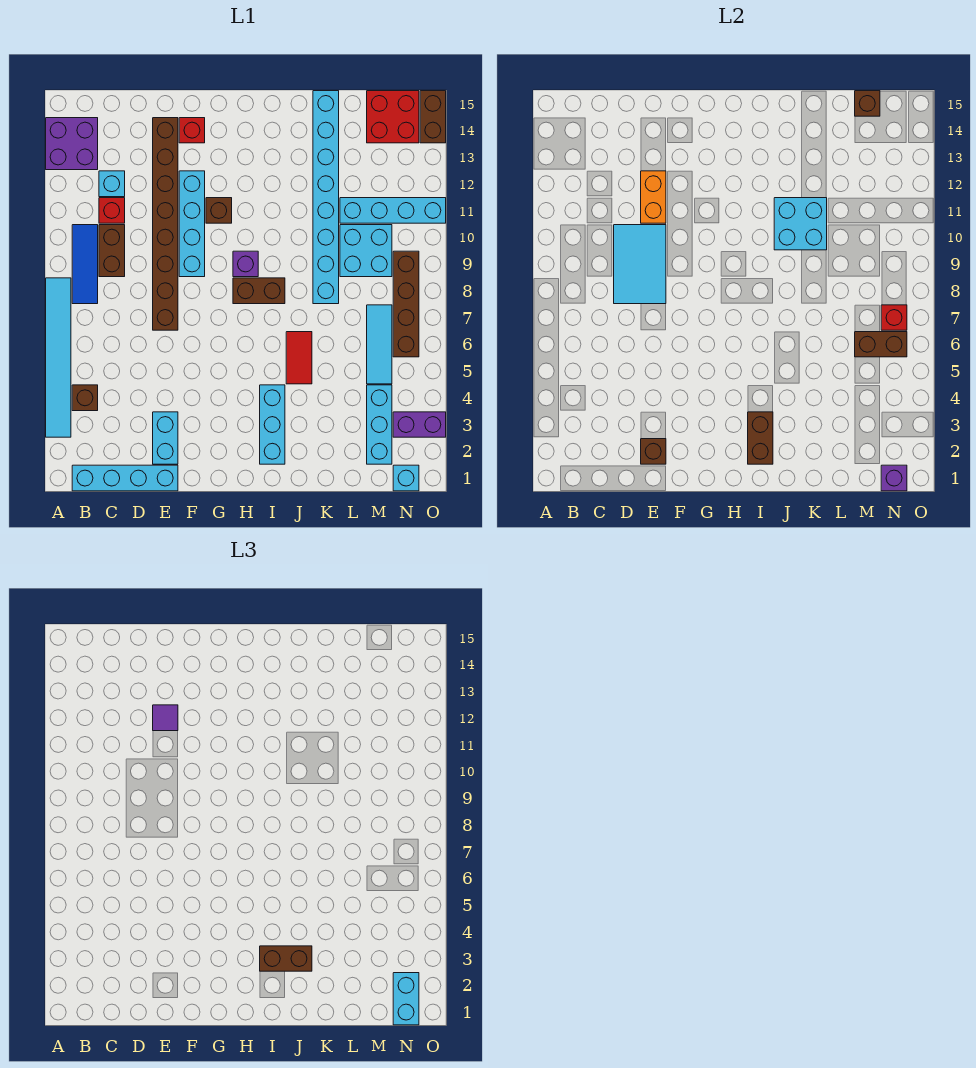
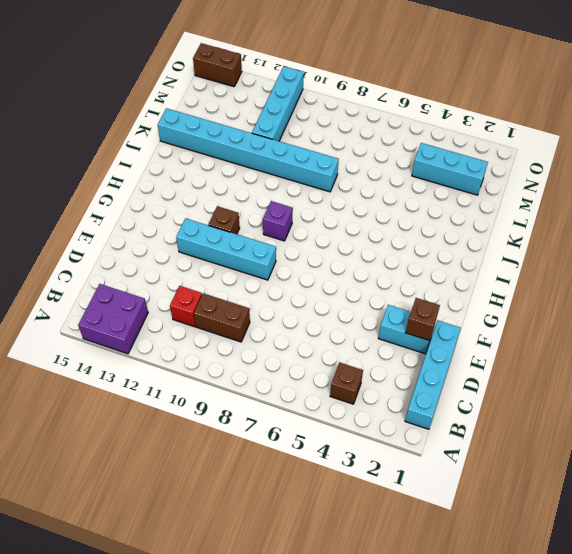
none -> cyan 1x6 tile [46,278,71,437]
none -> blue 1x3 tile [72,225,98,304]
none -> cyan 1x1 brick [99,171,125,197]
none -> brown 1x8 brick [153,118,178,330]

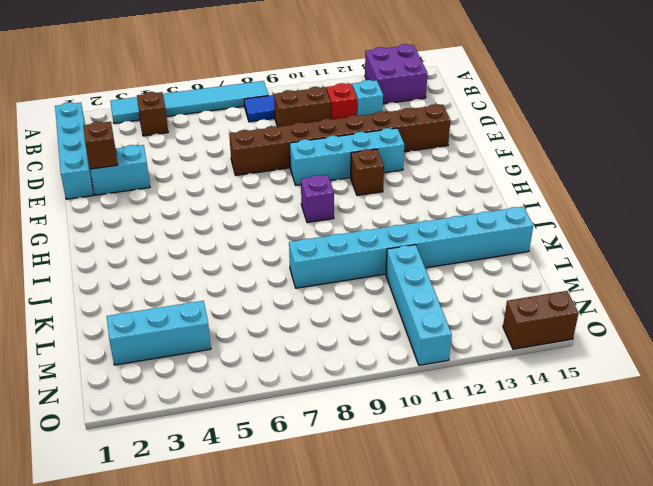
none -> red 1x1 brick [179,118,205,143]
none -> brown 1x2 brick [233,278,285,304]
none -> cyan 1x3 brick [260,385,285,464]
none -> red 1x2 tile [286,332,312,384]

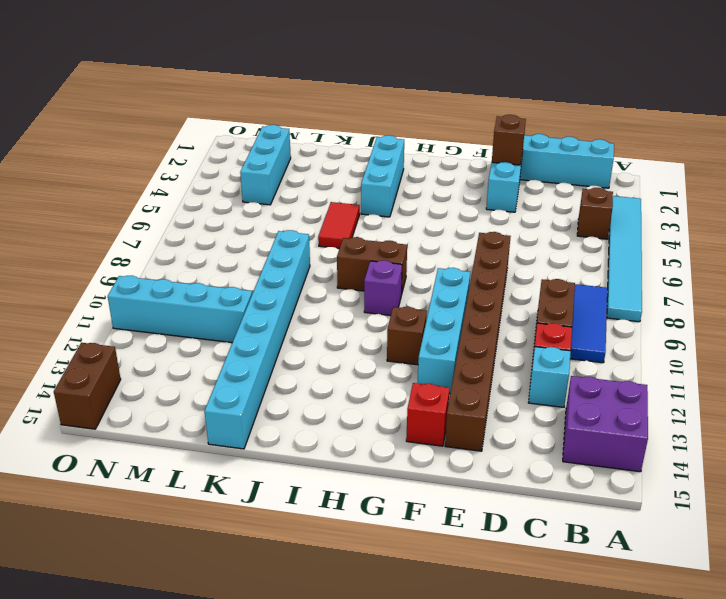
none -> cyan 2x2 brick [340,225,392,277]
none -> cyan 1x3 tile [367,305,392,384]
none -> red 2x2 brick [367,91,419,143]
none -> cyan 1x1 brick [393,465,419,491]

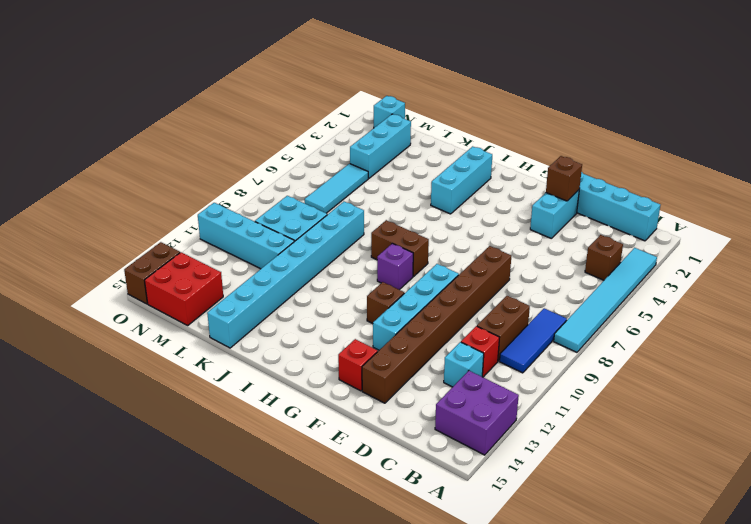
none -> red 1x2 tile [286,332,312,384]
none -> purple 1x2 brick [393,412,446,437]
none -> brown 1x4 brick [393,251,419,357]
none -> cyan 2x3 tile [614,225,666,304]

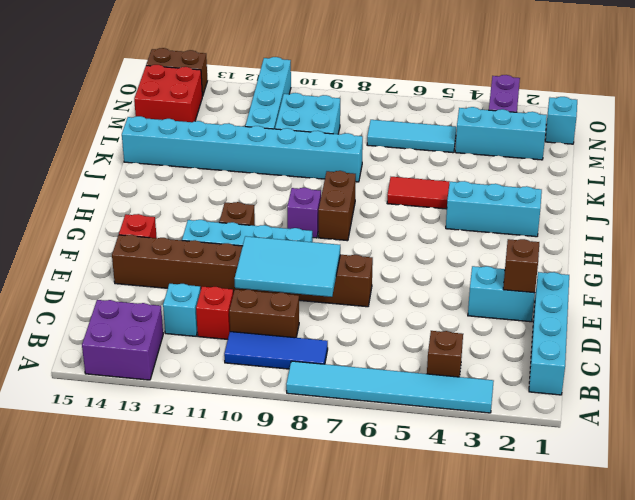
none -> brown 1x4 brick [393,251,419,357]
none -> orange 1x2 brick [641,171,666,223]
none -> brown 1x2 brick [748,412,773,464]
none -> cyan 2x2 brick [774,198,827,250]

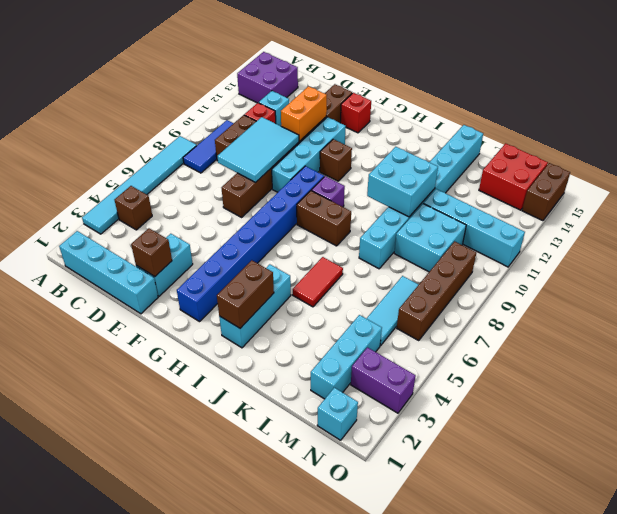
blue 1x8 brick [177,166,324,322] -> none
none -> brown 1x2 brick [855,332,907,357]
none -> brown 1x1 brick [855,91,880,116]
none -> purple 1x1 brick [881,465,907,491]
none -> red 1x1 brick [881,305,907,330]

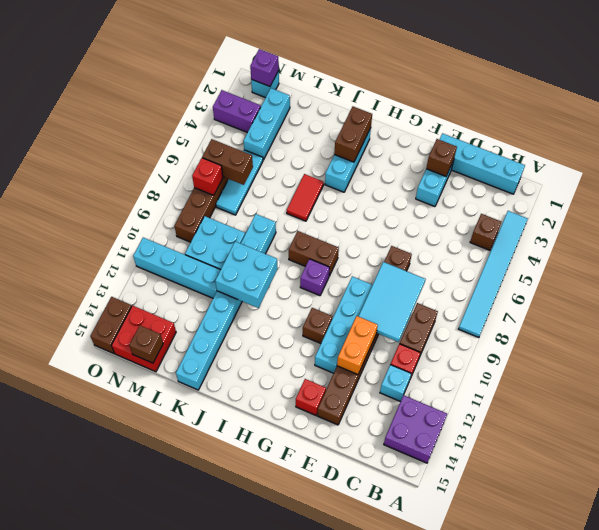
none -> blue 1x3 tile [72,225,98,304]
none -> purple 1x1 tile [153,705,178,731]
none -> brown 1x2 brick [260,946,312,971]
none -> cyan 1x2 brick [393,973,419,1025]

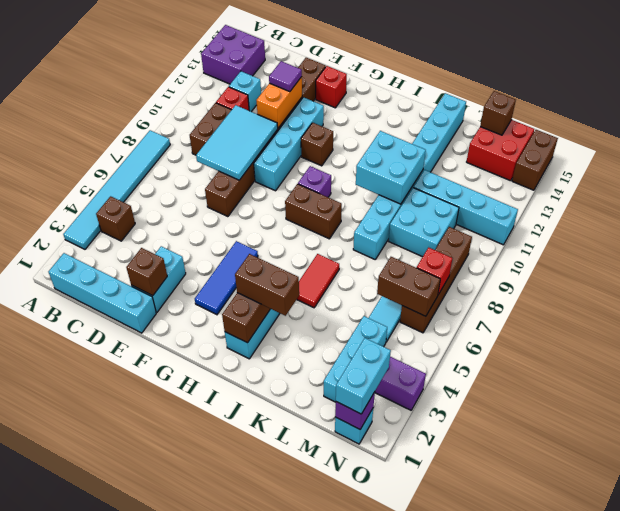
blue 1x3 tile [195,241,258,315] -> blue 1x3 tile moved to [72,225,98,304]

